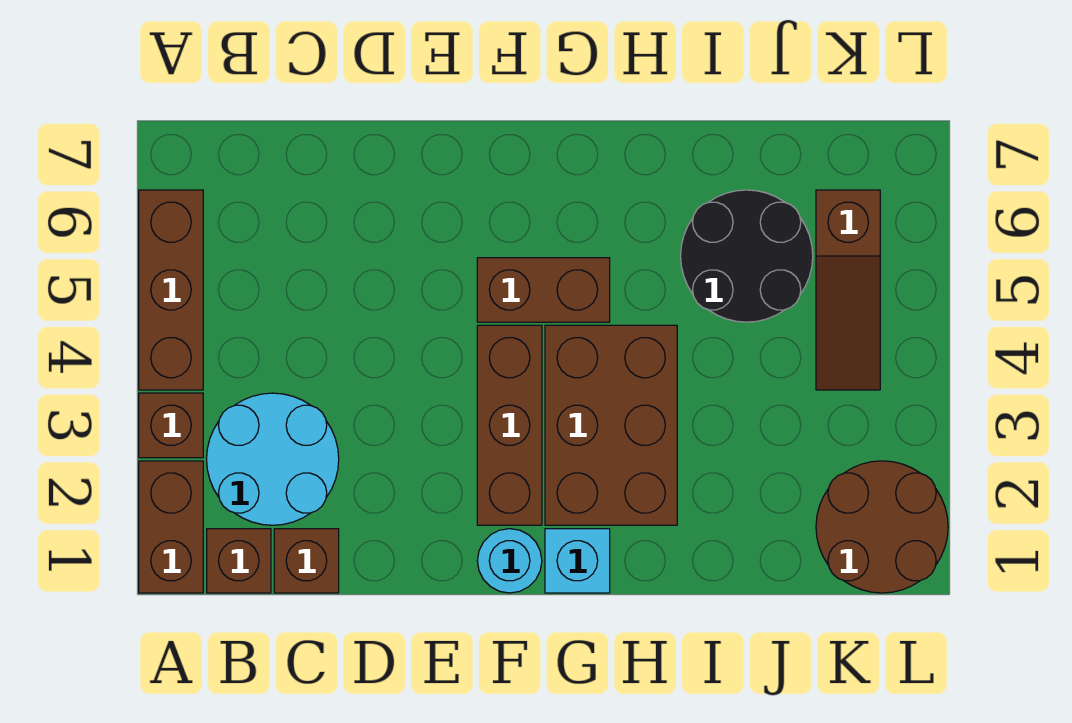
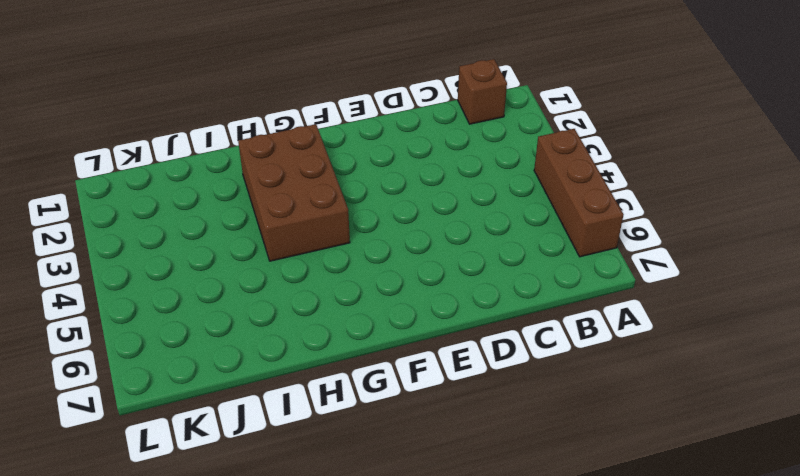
none -> brown 1x2 brick [139,461,203,593]
none -> brown 1x1 brick [139,393,203,458]
none -> cyan 2x2 round brick [207,393,339,525]

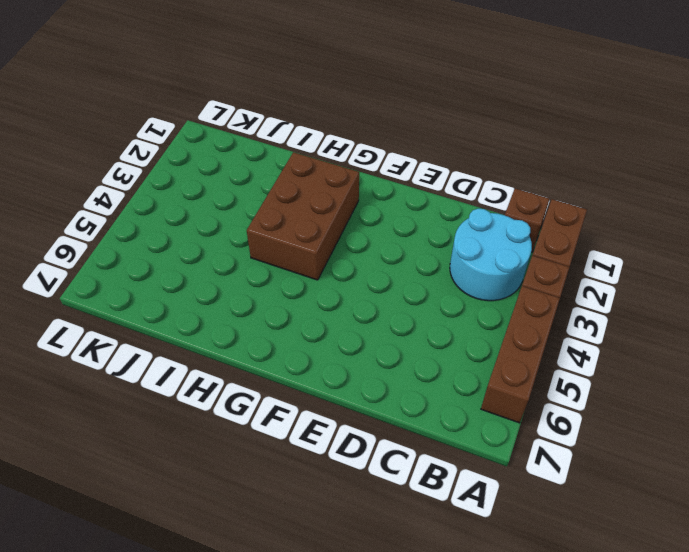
none -> brown 1x1 brick [274,529,339,593]
none -> cyan 1x1 round brick [477,529,542,593]
none -> brown 1x3 brick [477,325,542,525]

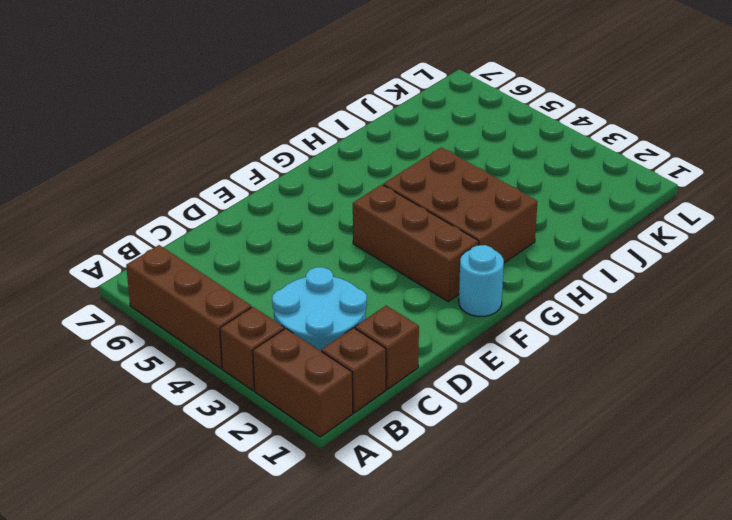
none -> brown 1x2 brick [477,258,610,322]
none -> cyan 1x1 brick [545,529,610,593]
none -> black 2x2 round brick [681,190,813,322]

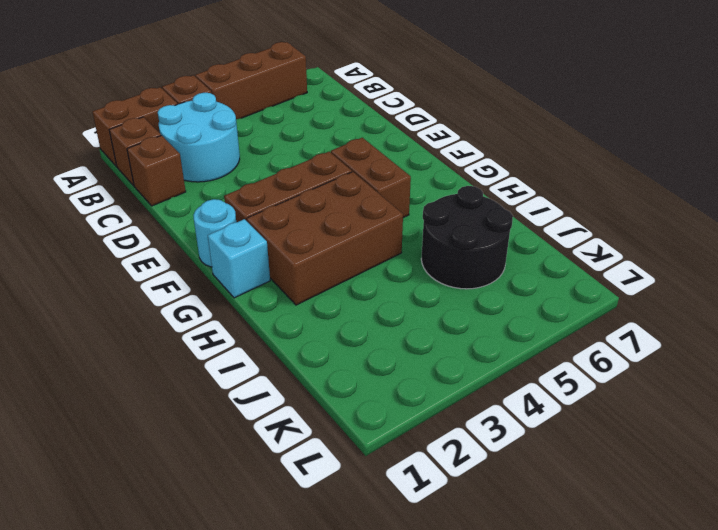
none -> brown 2x2 round brick [816,461,948,593]
none -> brown 1x3 slope [816,190,880,390]

